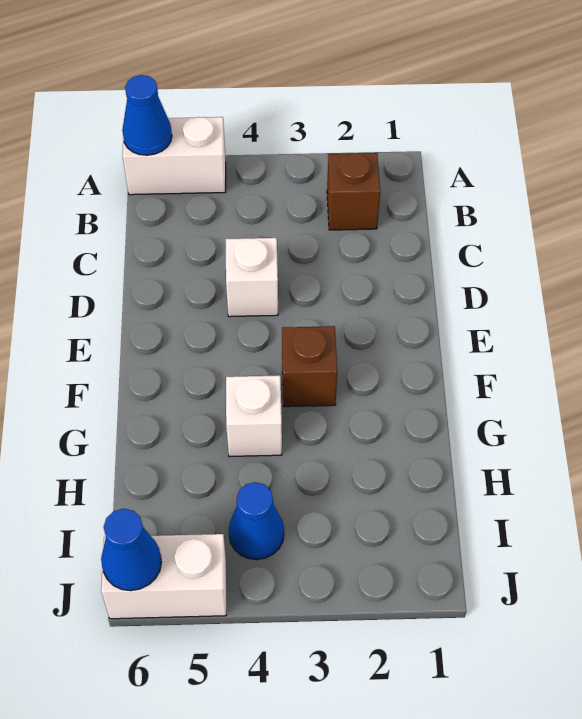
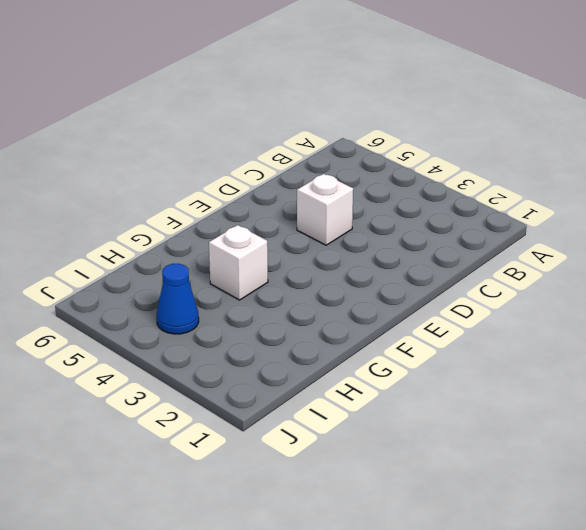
none -> white 1x2 brick [123,117,226,195]
none -> brown 1x1 brick [327,153,380,230]

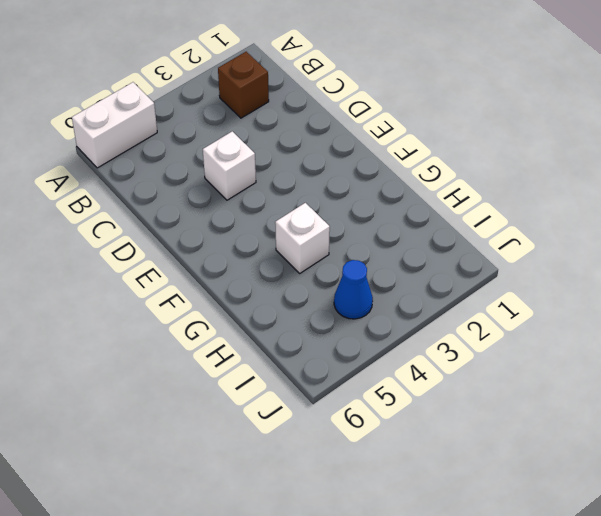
none -> brown 1x1 brick [282,326,337,407]
none -> white 1x2 brick [101,534,226,619]

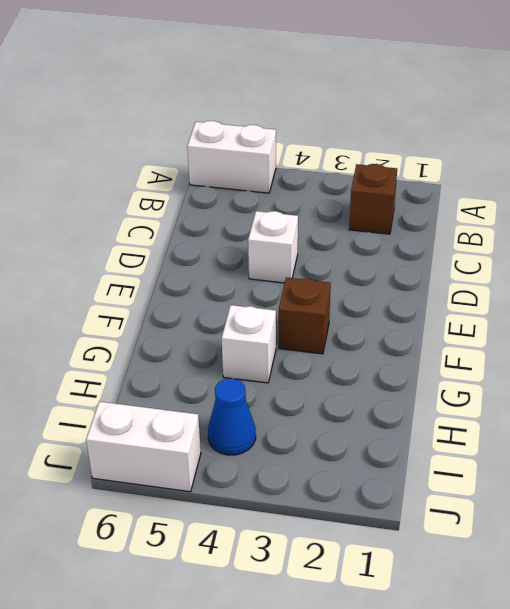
none -> blue 1x1 cone [122,75,172,155]
none -> blue 1x1 cone [101,509,162,591]

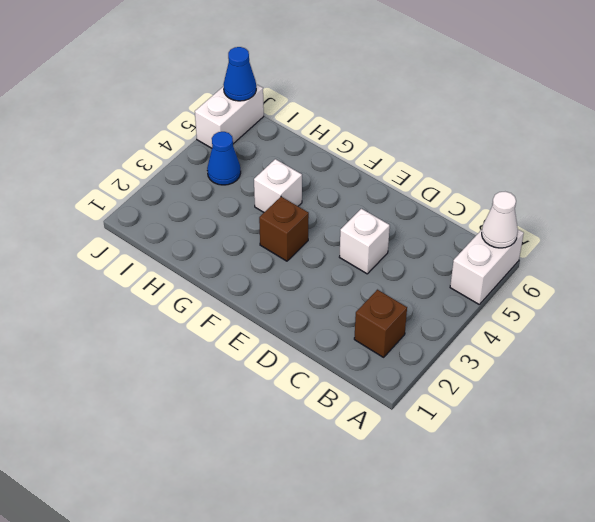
white 1x1 cone [482,192,518,248] -> blue 1x1 cone [122,75,172,155]

